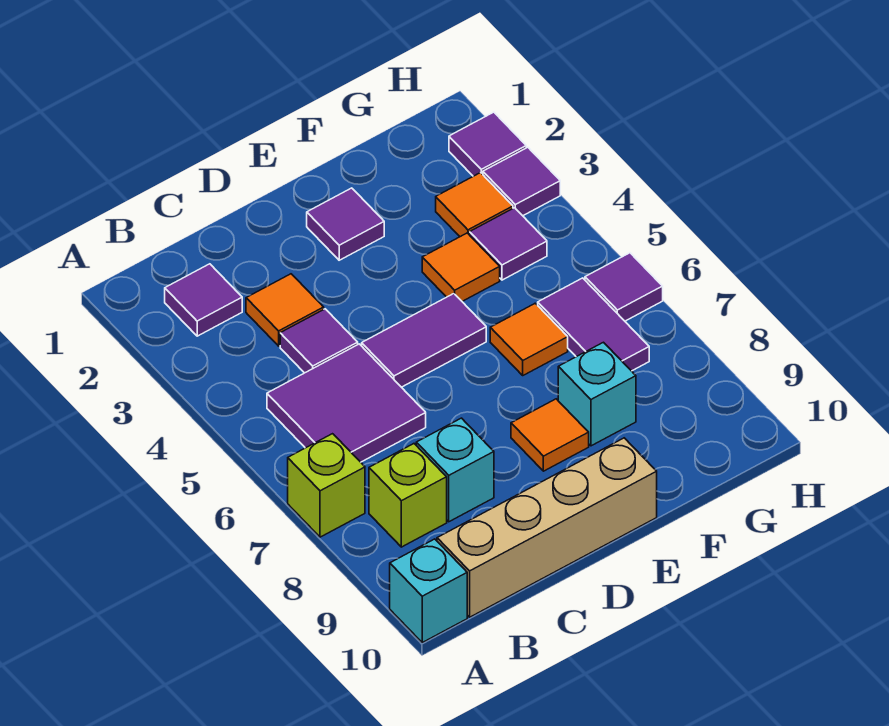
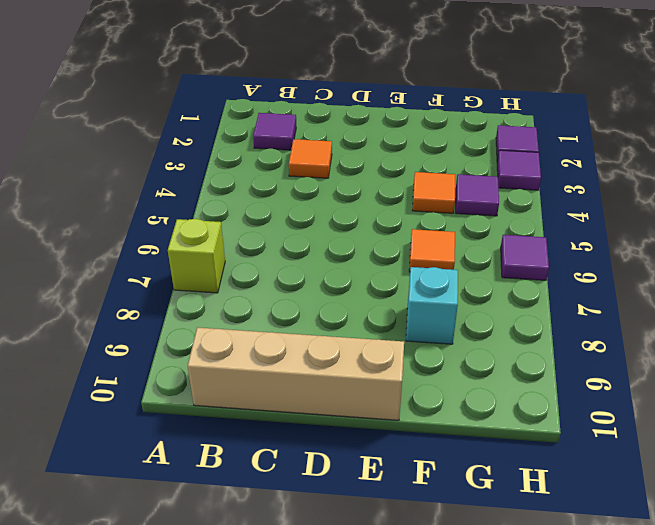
none -> cyan 1x1 brick [390,539,467,642]
none -> purple 2x2 tile [267,344,426,462]
none -> lime 1x1 brick [369,444,447,547]

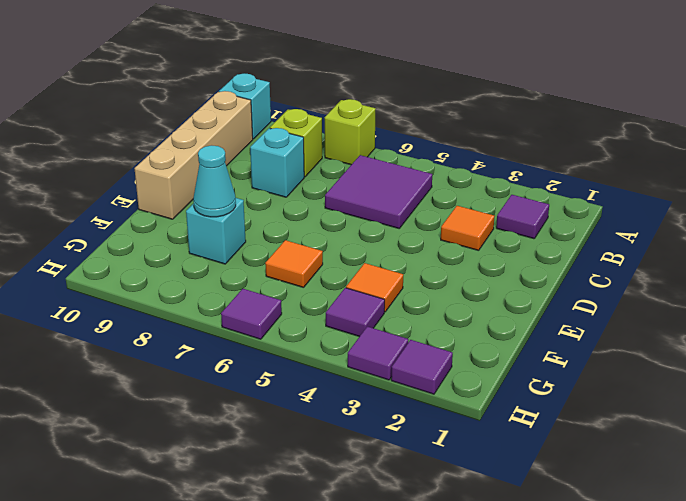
cyan 1x1 cone [193,145,236,217] -> none
none -> purple 1x1 tile [280,309,358,373]
none -> purple 1x2 tile [362,294,486,387]
none -> purple 1x1 tile [307,188,384,260]

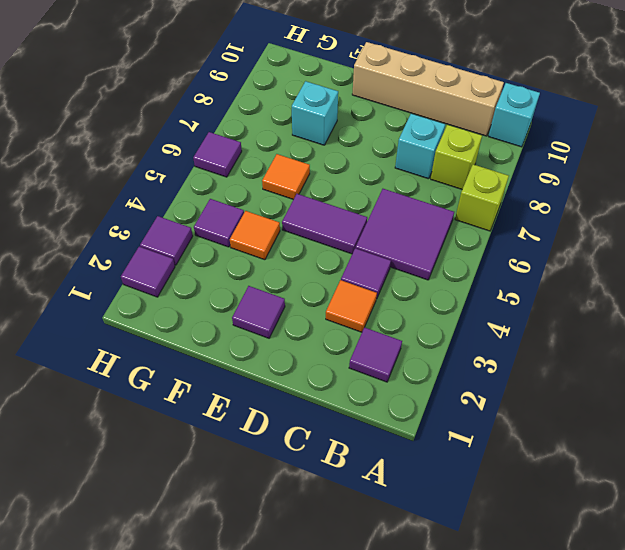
none -> orange 1x1 tile [511,399,589,471]
none -> orange 1x1 tile [436,173,513,237]
none -> purple 1x2 tile [538,278,649,371]

